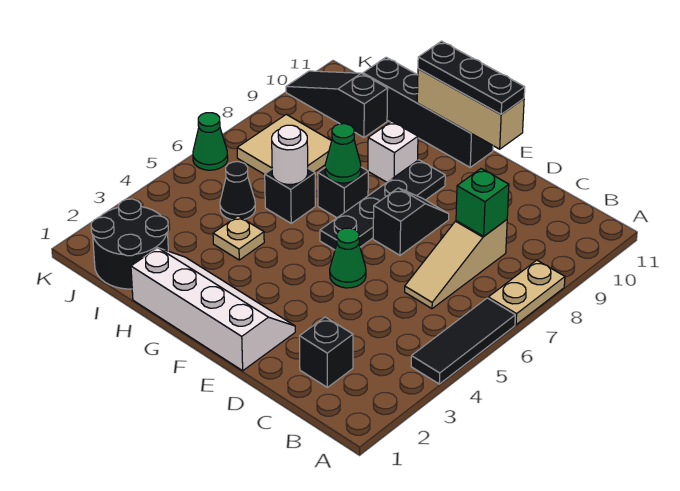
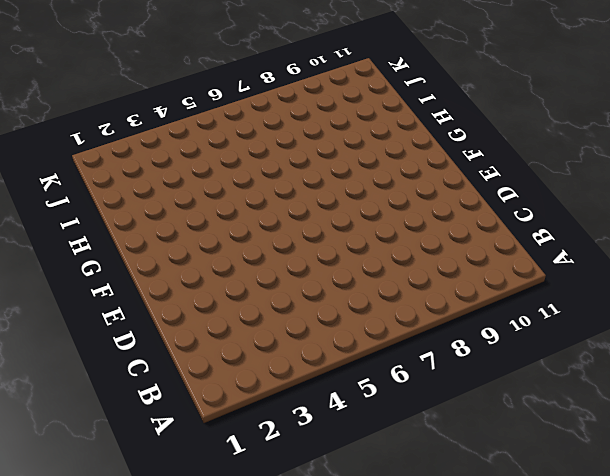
none -> black 1x3 tile [411,298,515,384]
none -> tan 1x2 plate [488,260,565,325]
none -> black 1x1 brick [299,317,353,387]

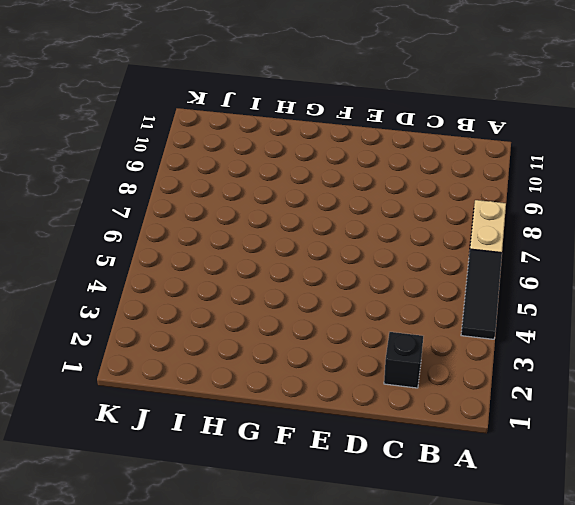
none -> tan 1x3 slope [405,220,507,309]
none -> white 2x4 slope [131,248,295,371]
none -> green 1x1 cone [330,228,366,288]

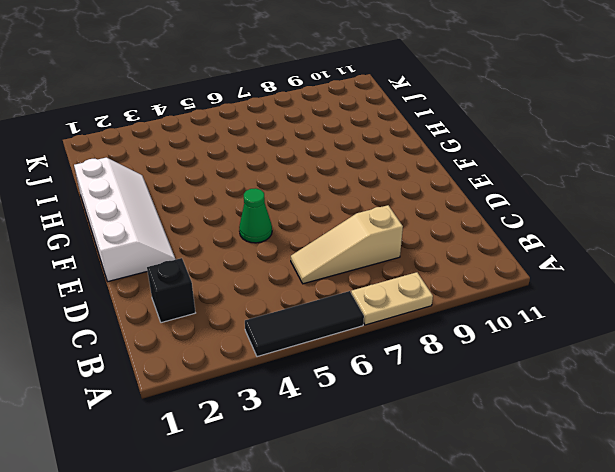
none -> black 1x2 slope [373,188,449,255]
none -> black 1x4 plate [320,160,445,250]
none -> black 1x4 brick [363,57,493,167]

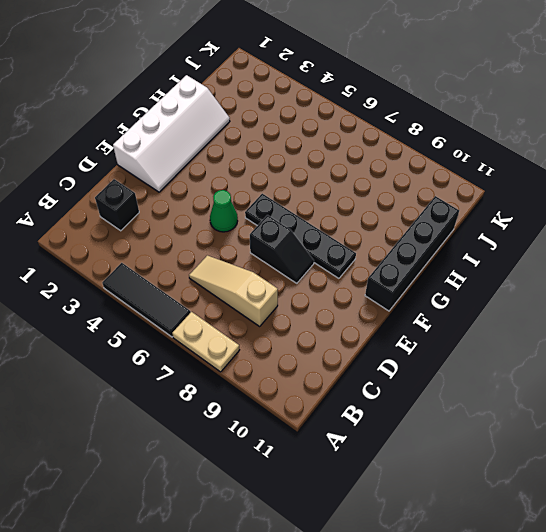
none -> black 1x1 brick [318,167,368,218]
none -> white 1x1 brick [368,121,418,182]
none -> tan 1x1 plate [213,216,264,260]

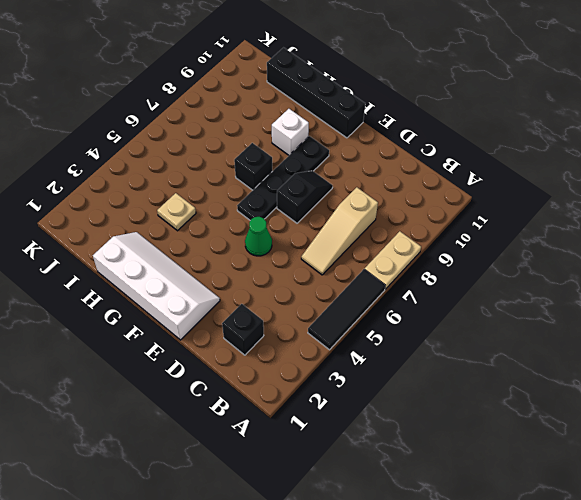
none -> black 1x1 brick [265,169,315,223]
none -> black 2x2 round brick [91,199,168,289]
none -> black 1x1 cone [220,162,255,220]

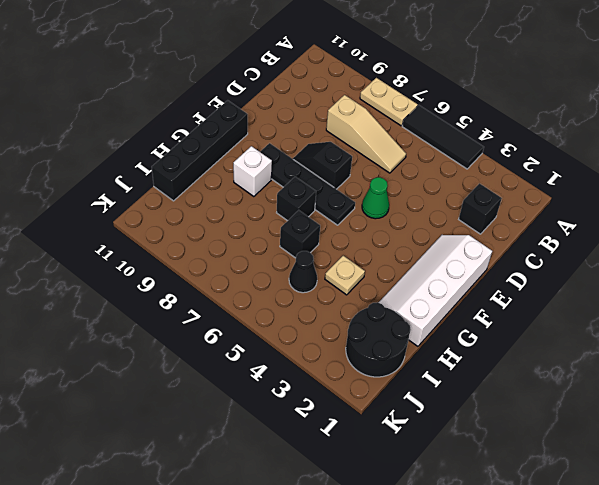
none -> tan 2x2 tile [237,114,332,175]
none -> black 1x3 slope [286,71,388,137]
none -> green 1x1 cone [193,113,228,170]

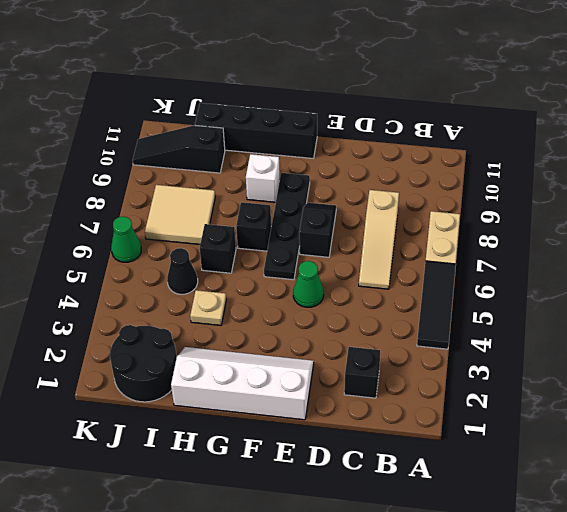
none -> green 1x1 brick [456,169,509,236]
none -> tan 1x3 brick [417,69,524,149]
none -> green 1x1 cone [325,124,361,183]

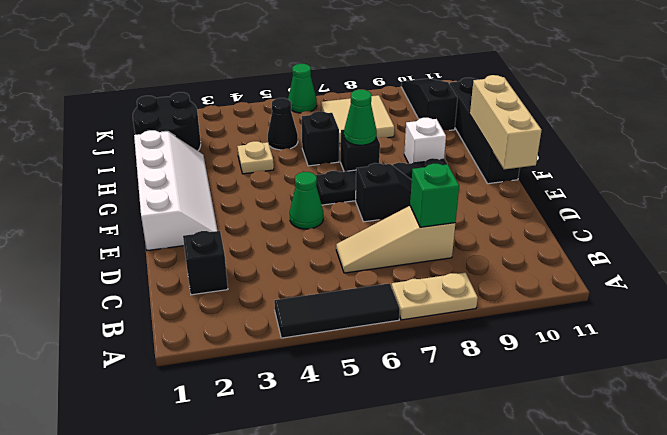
none -> white 1x1 round brick [272,125,308,184]
none -> black 1x3 plate [418,41,525,114]

